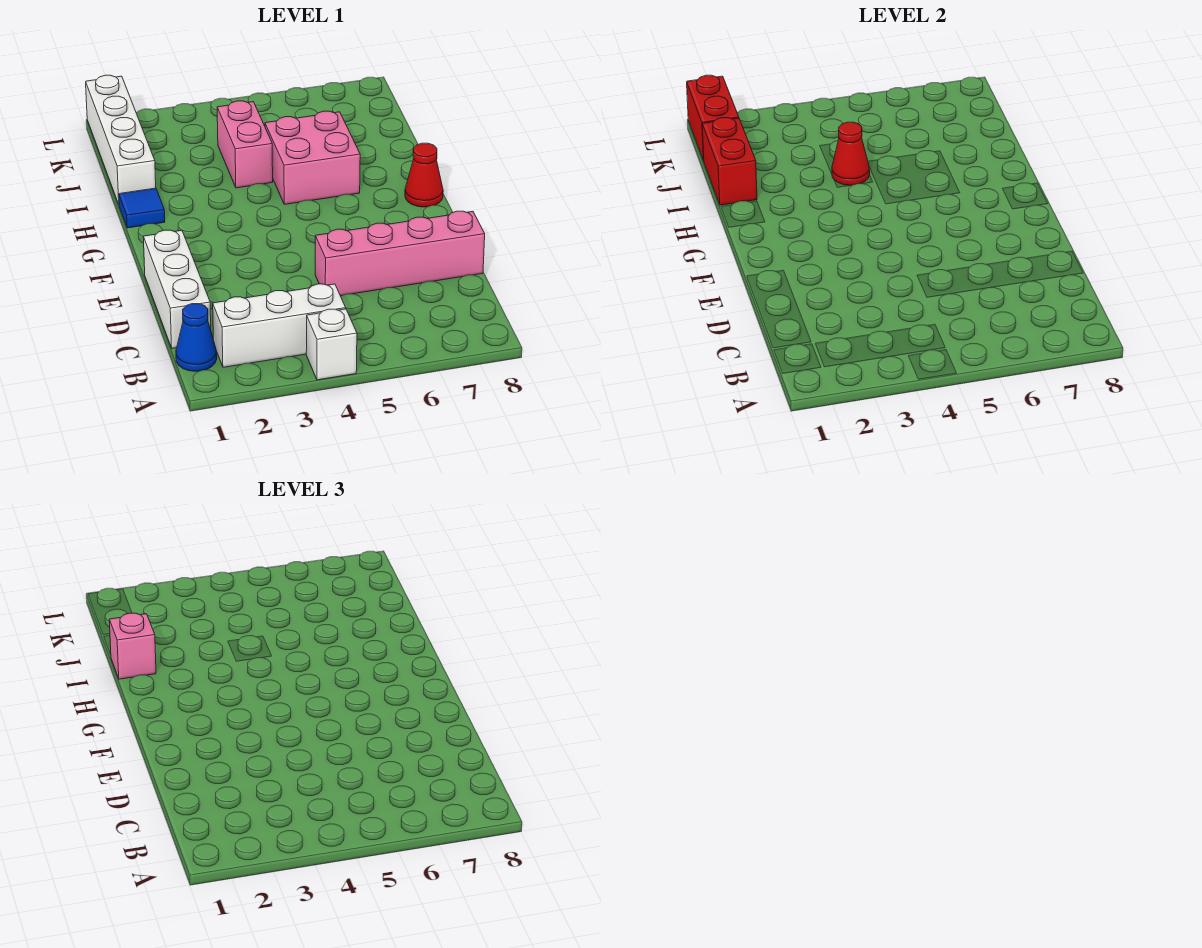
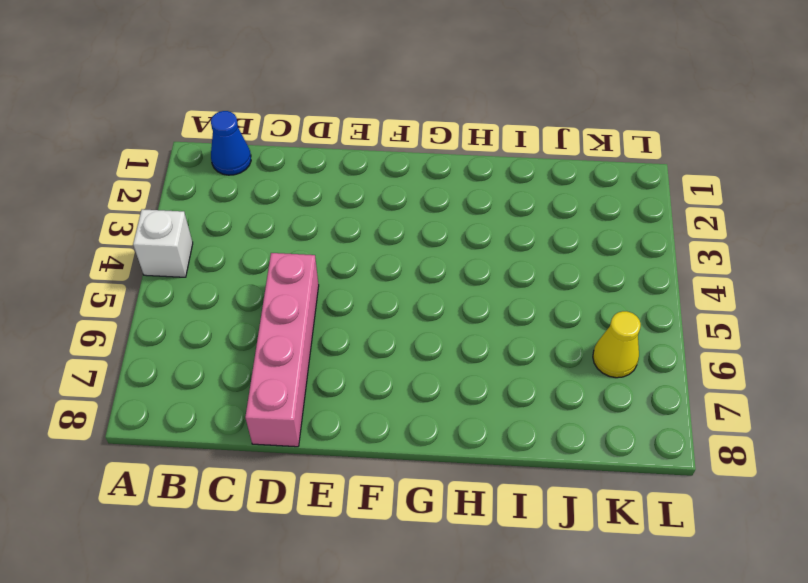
yellow 1x1 cone [593,311,641,378] -> none
none -> white 1x3 brick [213,284,346,367]
none -> white 1x3 brick [143,230,211,348]
none -> red 1x1 cone [405,143,443,207]

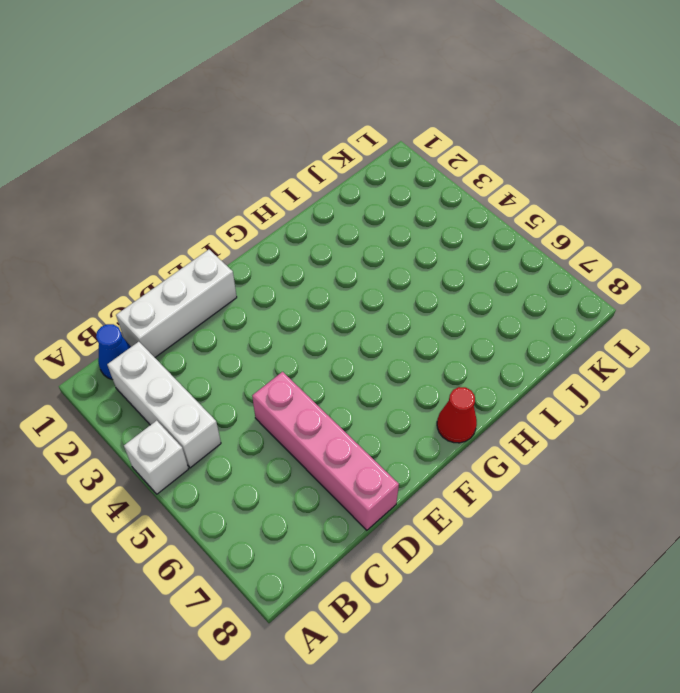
none -> blue 1x1 tile [119,188,165,228]
none -> pink 2x2 brick [265,111,360,204]
none -> white 1x4 brick [86,75,156,204]

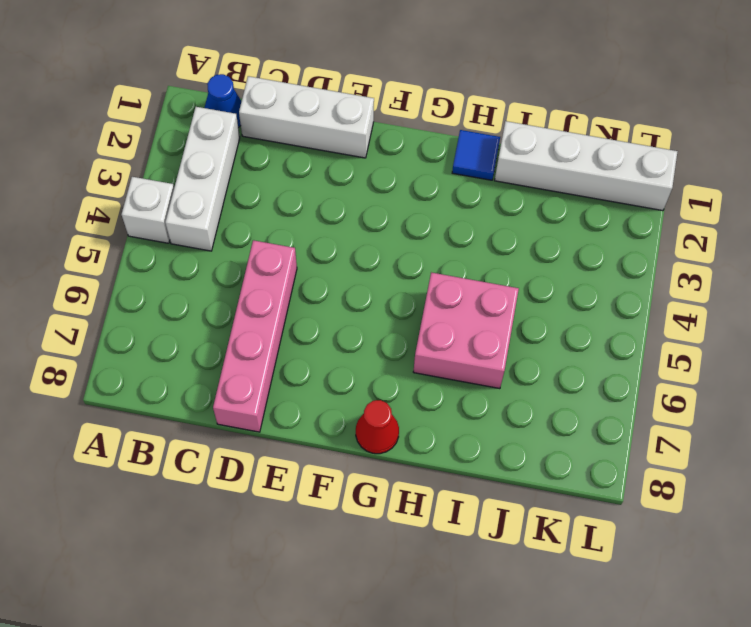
none -> pink 1x2 brick [217,101,273,188]
none -> red 1x2 brick [702,118,757,205]
none -> red 1x1 cone [832,122,870,185]

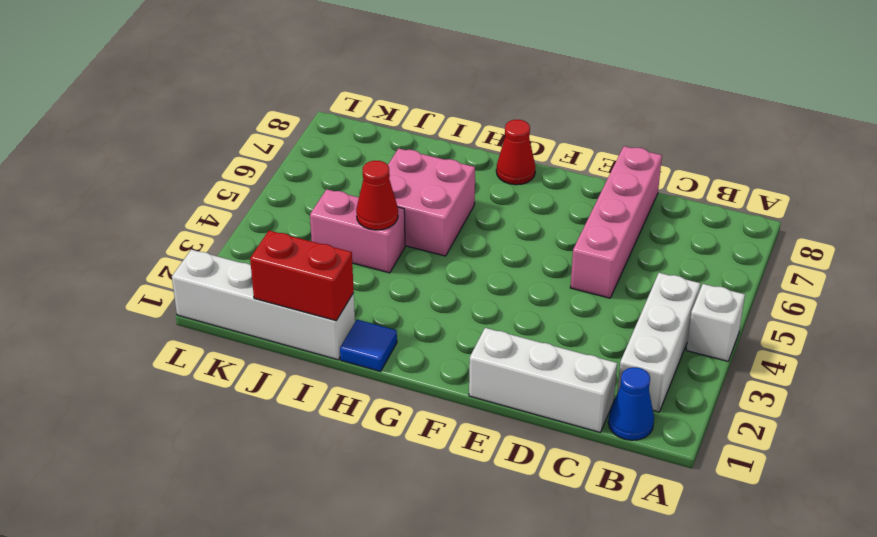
none -> red 1x2 brick [687,75,739,161]
none -> pink 1x1 brick [109,613,156,679]

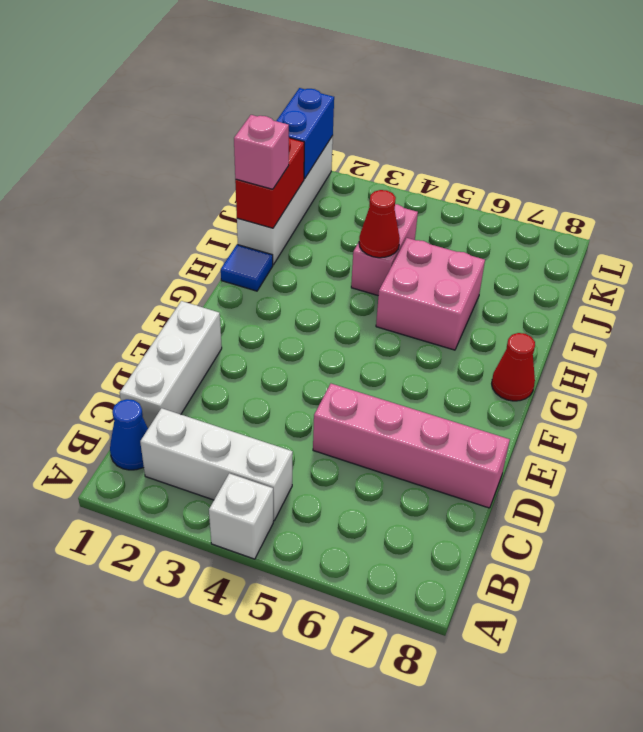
blue 1x2 brick [277,88,334,179] -> red 1x2 brick [687,75,739,161]

